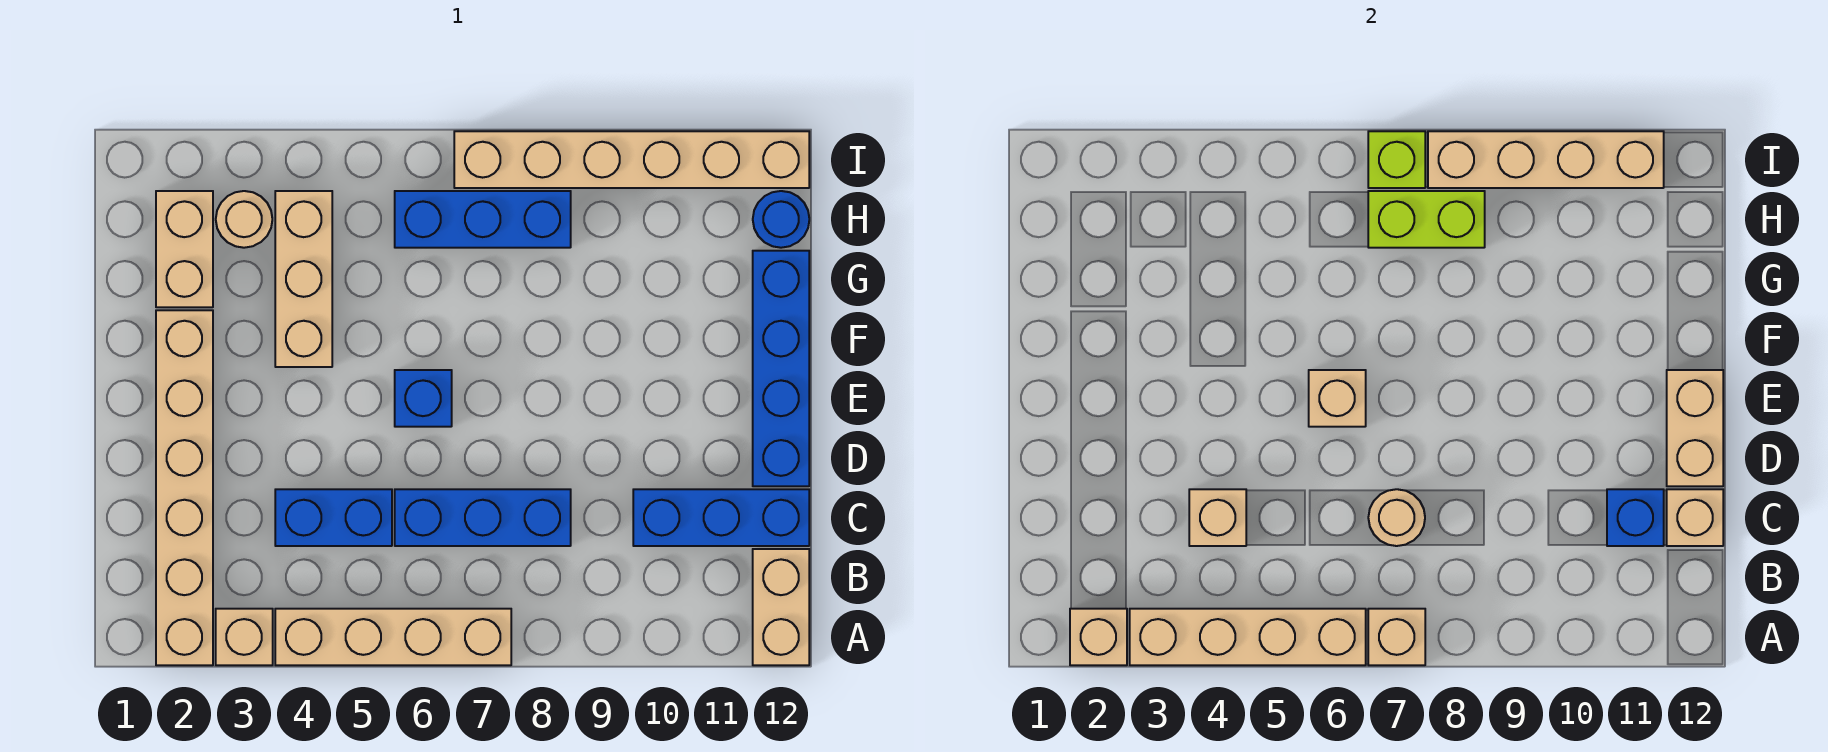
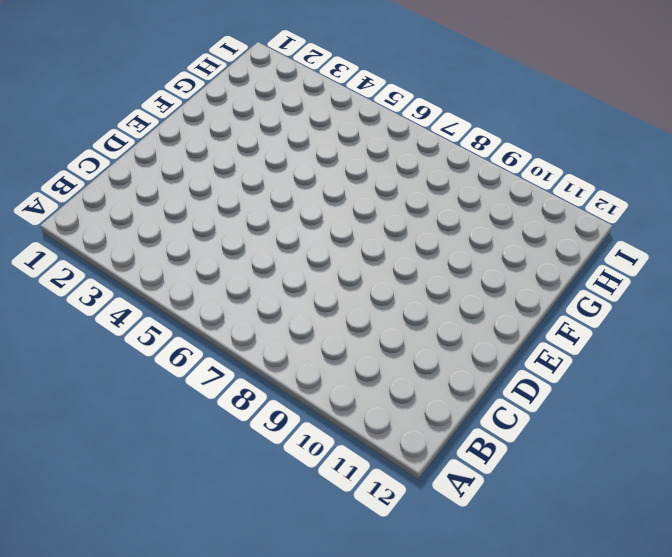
none -> tan 1x6 brick [156,310,213,665]
none -> tan 1x1 brick [216,609,273,665]
none -> tan 1x4 brick [275,609,511,665]

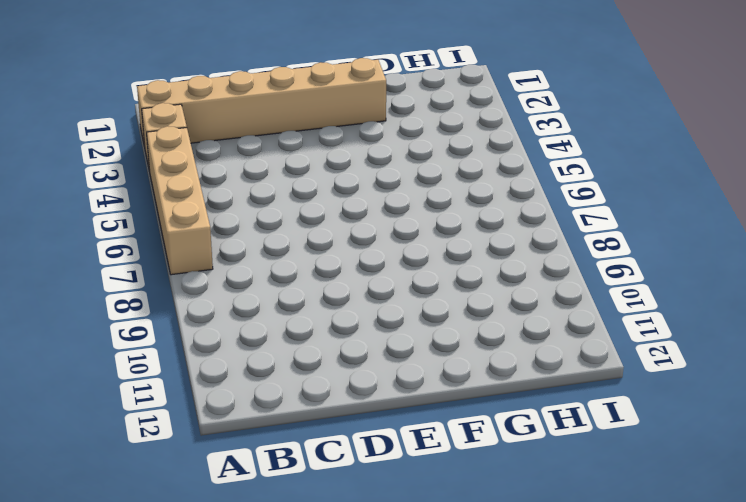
none -> tan 1x2 brick [753,549,809,665]
none -> blue 1x2 brick [275,489,392,546]
none -> blue 1x3 brick [395,489,571,546]

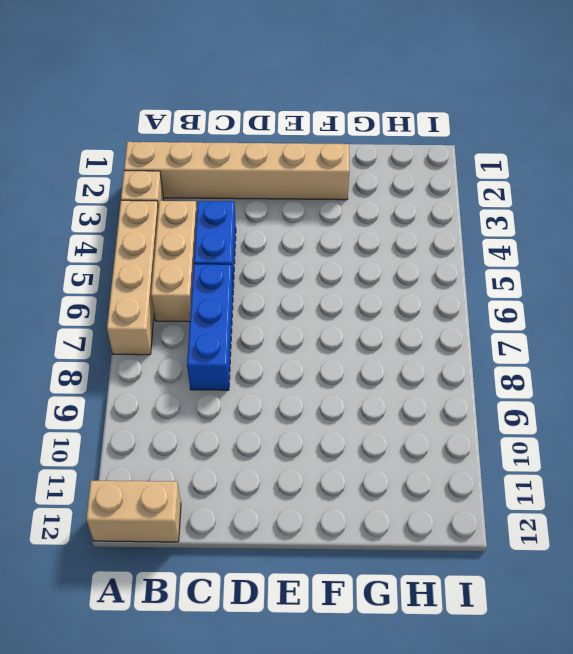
tan 1x3 brick [151,201,197,322] -> tan 1x3 brick turned to [275,191,332,367]
none -> blue 1x3 brick [633,489,809,546]
none -> blue 1x4 brick [753,251,809,486]
none -> blue 1x1 brick [395,370,452,427]

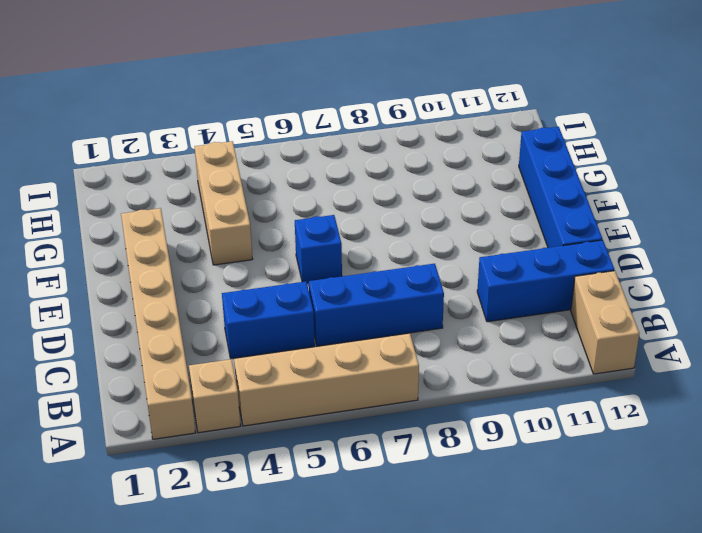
none -> tan 1x2 brick [156,191,213,307]
none -> tan 1x1 round brick [216,191,272,248]
none -> blue 1x3 brick [395,191,571,248]

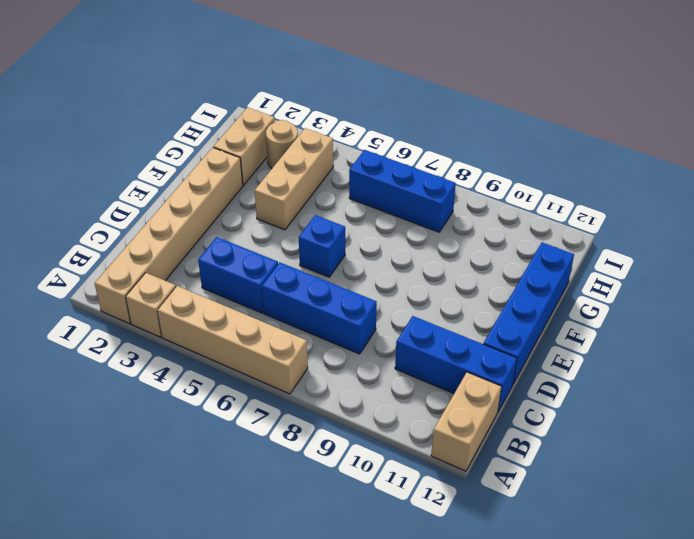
none -> blue 1x1 round brick [753,191,809,248]
none -> tan 1x6 brick [454,131,809,188]
none -> tan 1x1 brick [1070,609,1127,665]

